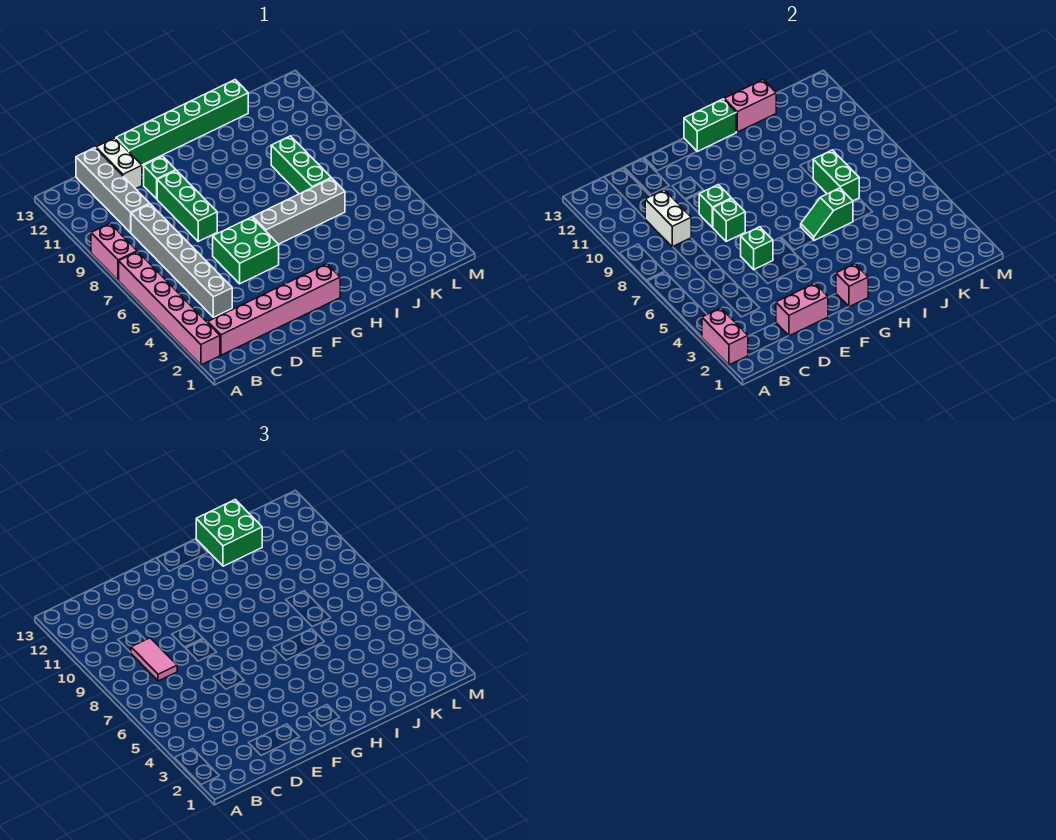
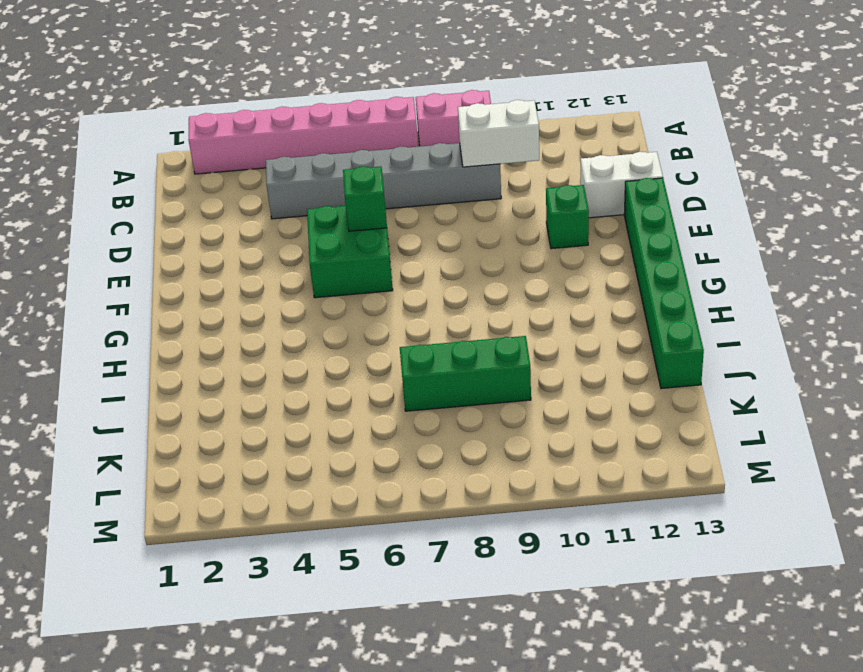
none -> pink 1x6 brick [208,264,340,355]
none -> grey 1x4 brick [76,148,150,233]
none -> green 1x3 brick [157,170,217,241]

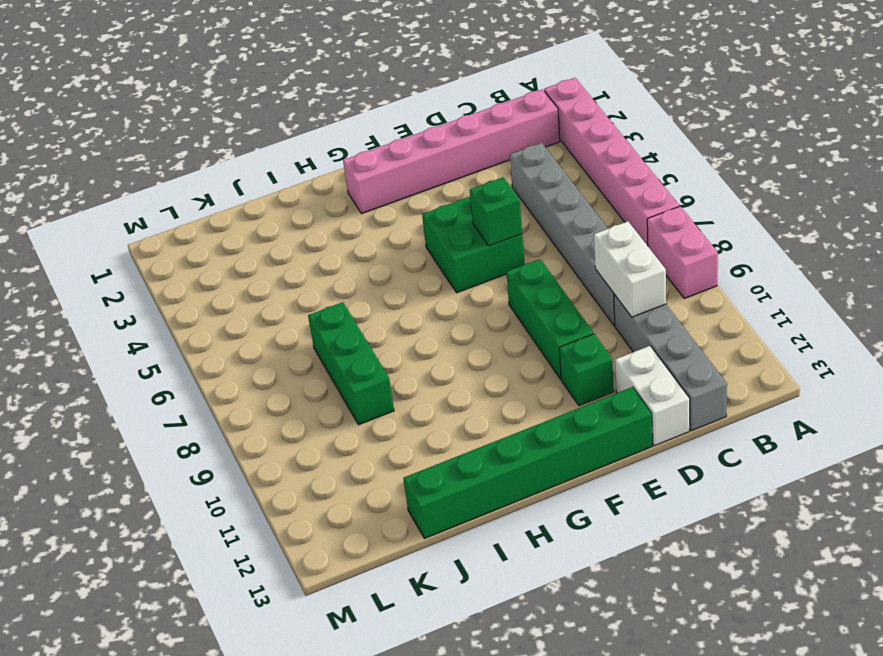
none -> grey 1x4 brick [253,178,345,244]
none -> pink 1x2 brick [702,308,748,365]
none -> pink 1x2 brick [776,283,828,336]

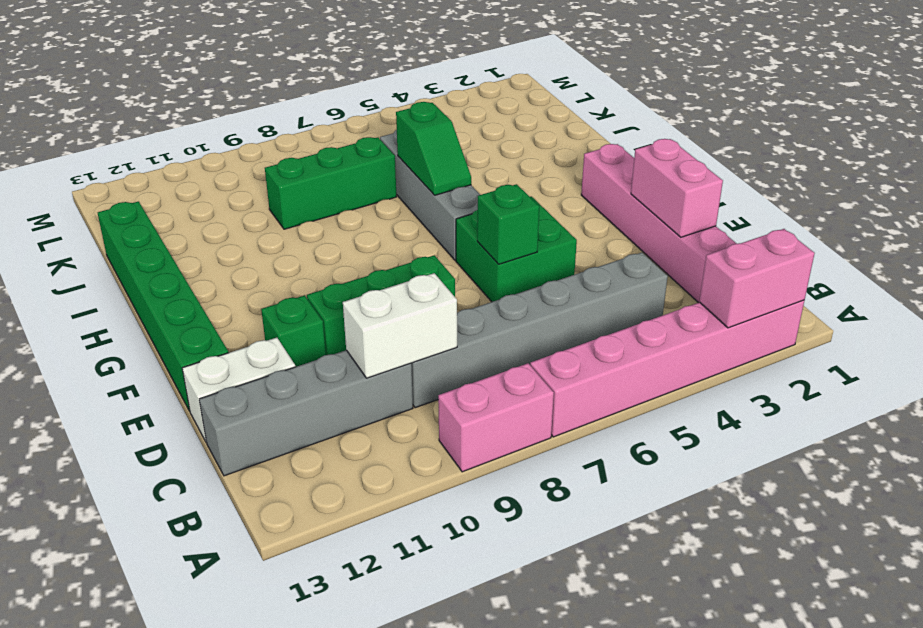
none -> green 1x1 brick [713,199,745,241]
none -> green 1x1 brick [699,185,731,227]
none -> pink 1x1 brick [836,264,868,307]

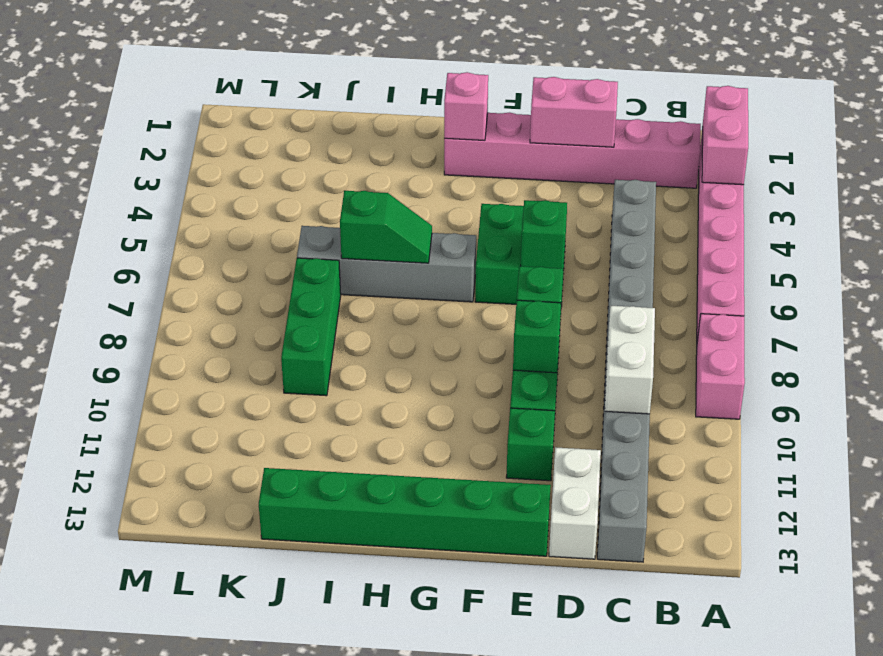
none -> green 1x2 brick [684,99,736,152]
none -> pink 1x2 brick [724,80,776,132]
none -> green 1x2 brick [813,150,859,201]

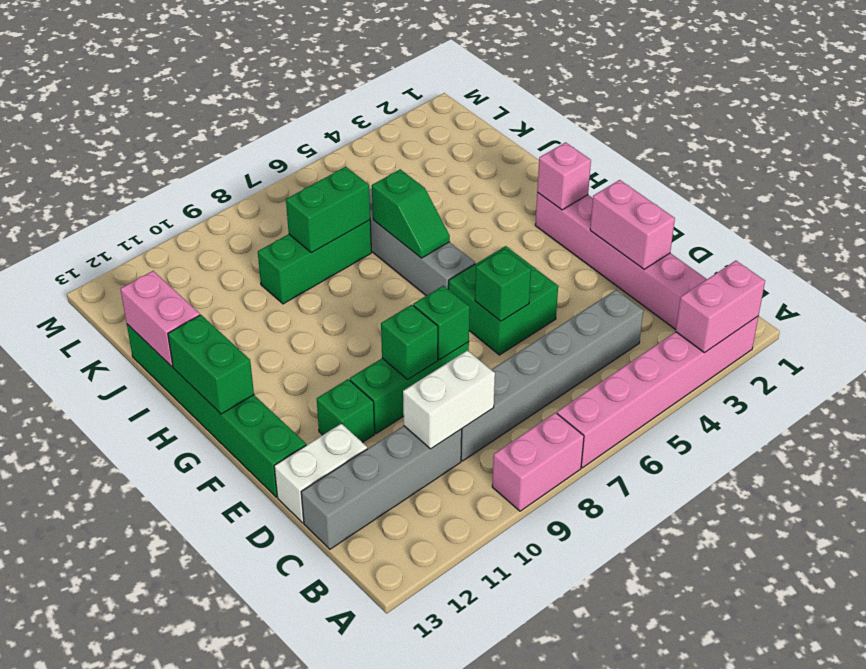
none -> pink 1x2 tile [131,638,177,681]
none -> green 2x2 brick [196,500,262,566]

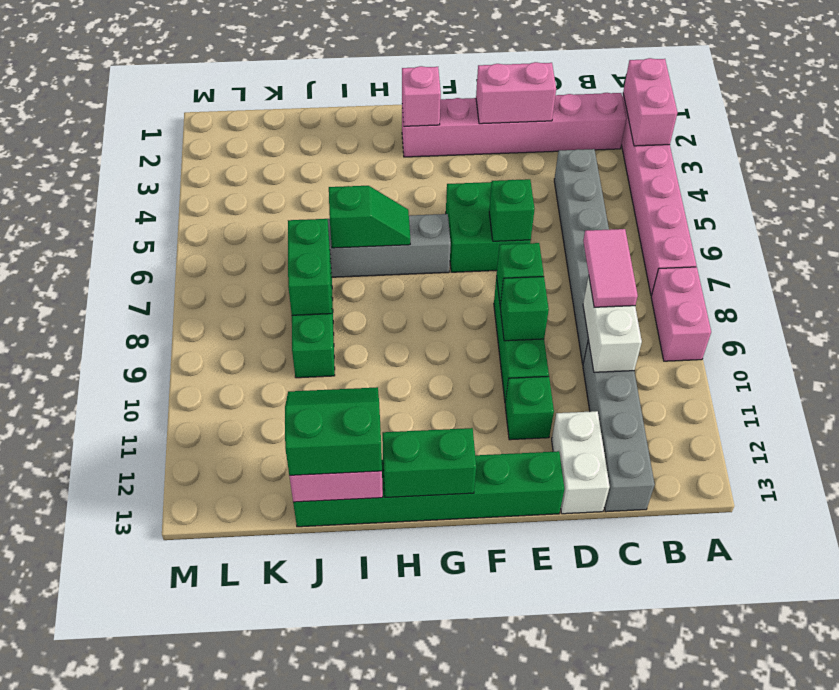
green 2x2 slope [285,387,382,475] -> green 2x2 brick [196,500,262,566]

